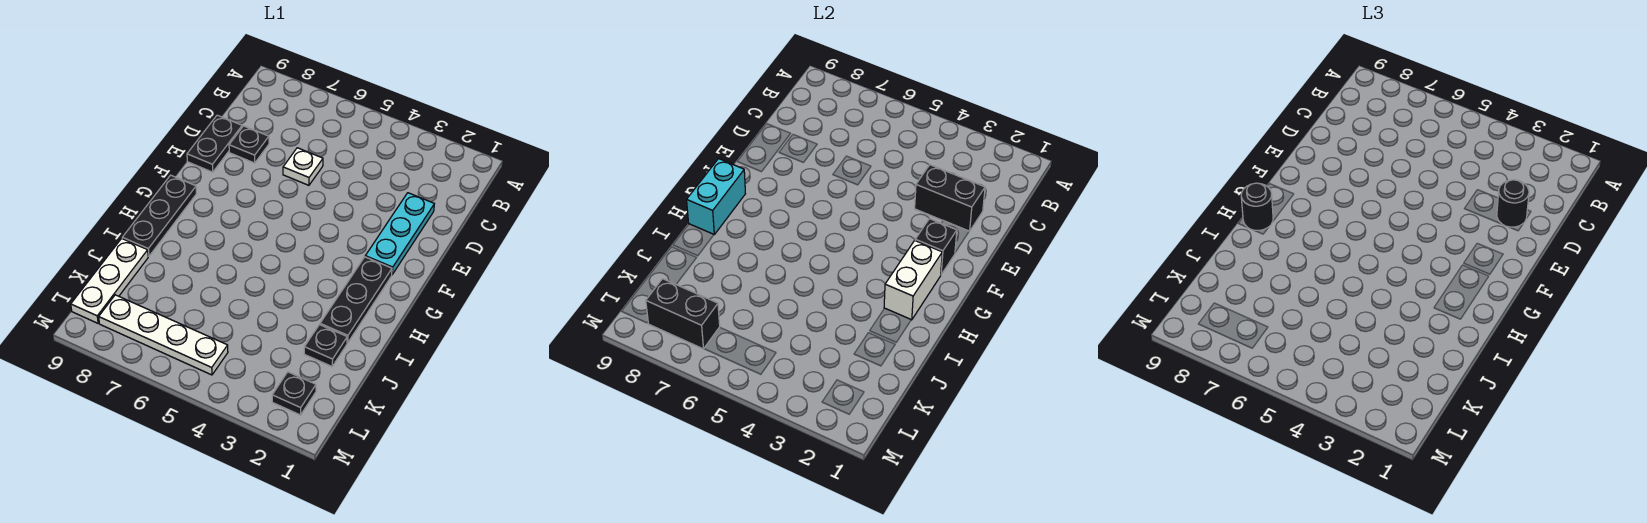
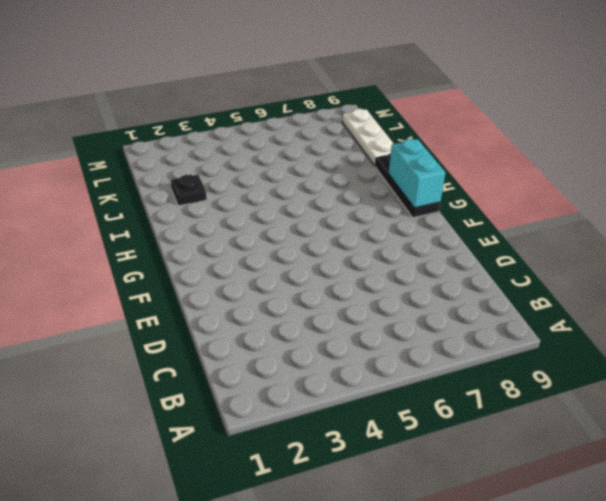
none -> cyan 1x3 plate [365,193,434,274]
none -> white 1x1 plate [283,148,323,185]
none -> black 1x1 plate [229,126,269,163]

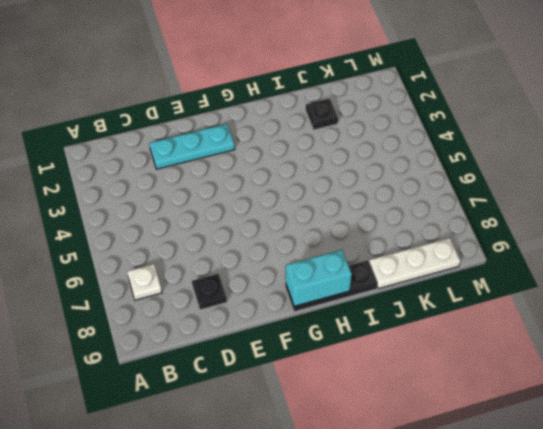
white 1x1 plate [127,264,162,300] -> white 1x1 plate moved to [283,148,323,185]
none -> black 1x2 plate [187,115,242,172]
none -> black 1x3 plate [320,257,392,343]
none -> black 1x1 plate [272,372,316,415]

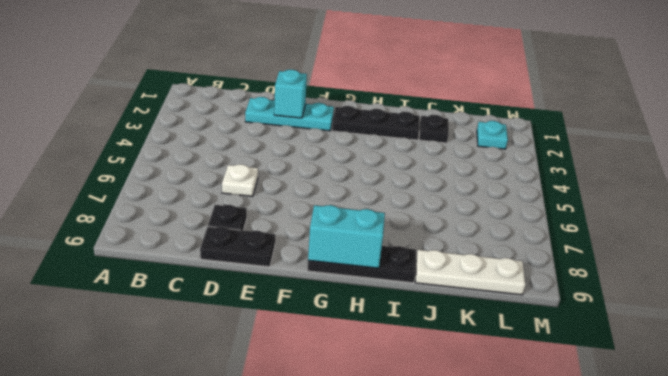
cyan 1x1 brick [274,70,307,118] -> none
cyan 1x1 plate [477,121,508,149] -> black 1x1 plate [272,372,316,415]
none -> white 1x4 plate [99,295,228,375]
none -> black 1x2 brick [915,165,985,231]
none -> black 1x1 brick [915,219,957,274]

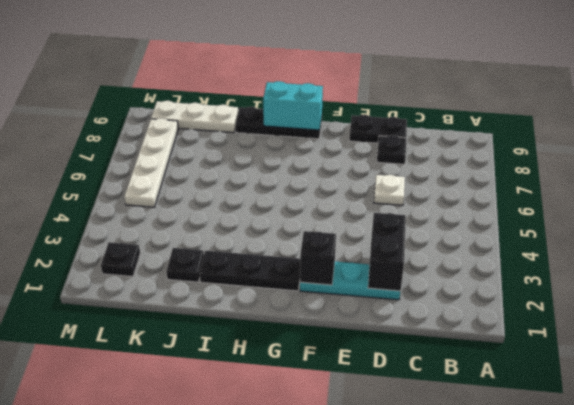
none -> white 1x2 brick [884,240,942,320]
none -> black 1x2 brick [646,279,720,349]
none -> black 1x1 round brick [1497,180,1529,227]

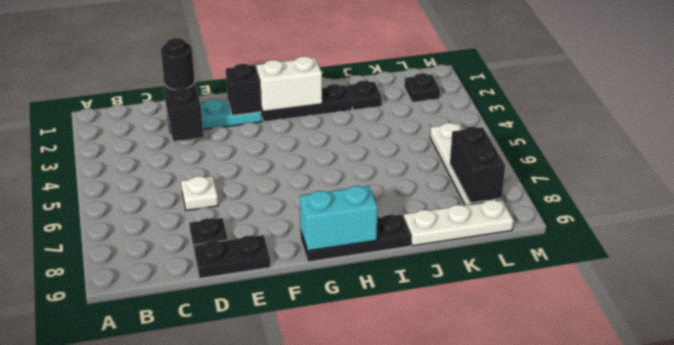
none -> black 1x1 round brick [1241,183,1273,230]

